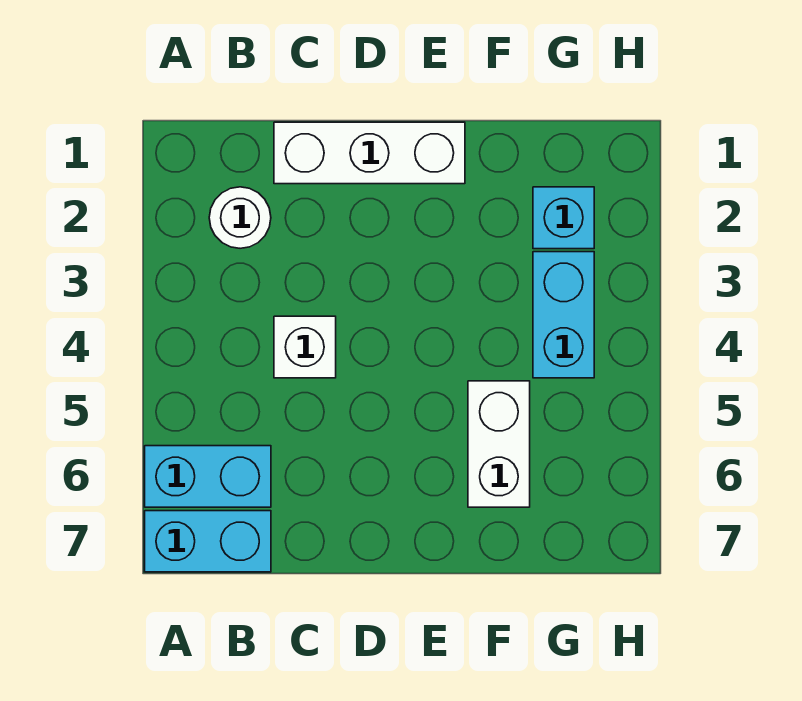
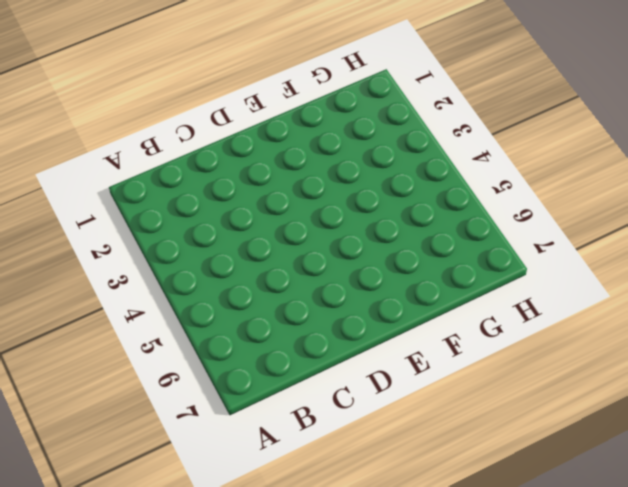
none -> cyan 1x2 brick [145,446,271,507]
none -> cyan 1x2 brick [145,511,271,572]

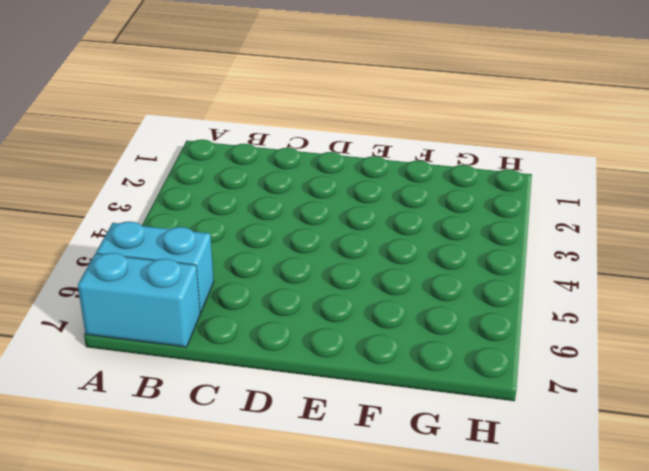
none -> white 1x1 round brick [209,187,271,248]
none -> white 1x3 brick [274,122,465,184]

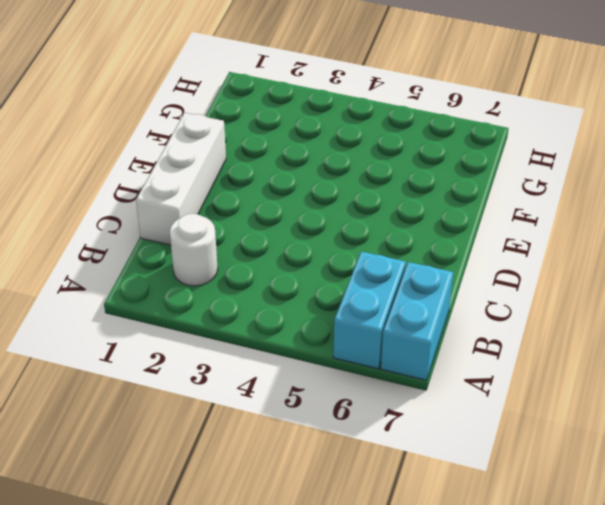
none -> white 1x1 brick [274,316,336,378]
none -> white 1x2 brick [468,381,530,507]

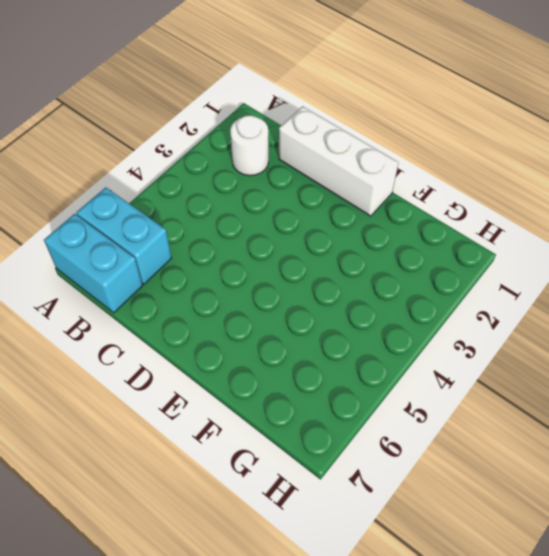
none -> white 1x1 brick [274,316,336,378]
none -> white 1x2 brick [468,381,530,507]

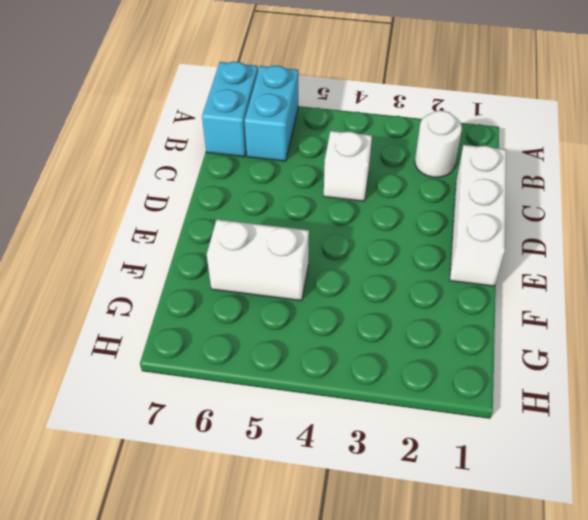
none -> cyan 1x1 brick [533,187,594,249]
none -> cyan 1x2 brick [533,252,594,378]

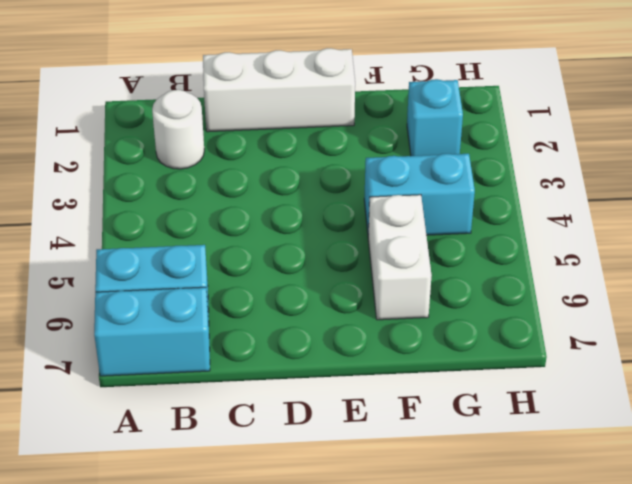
cyan 1x2 brick [364,154,475,235] -> cyan 1x2 brick turned to [533,252,594,378]
none -> white 1x1 brick [274,316,336,378]

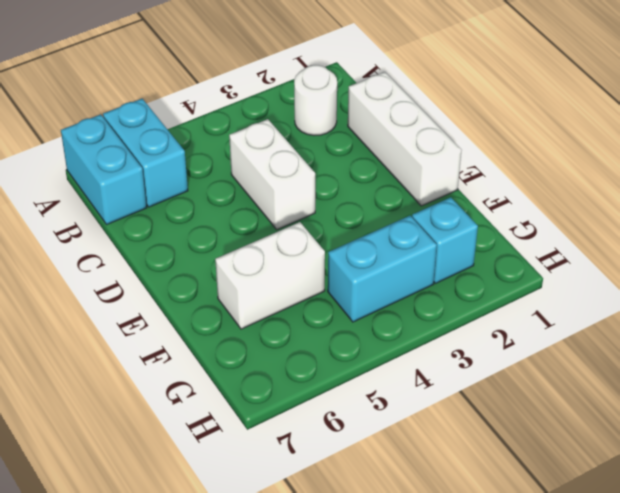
white 1x2 brick [229,119,315,230] -> white 1x1 brick [274,316,336,378]

